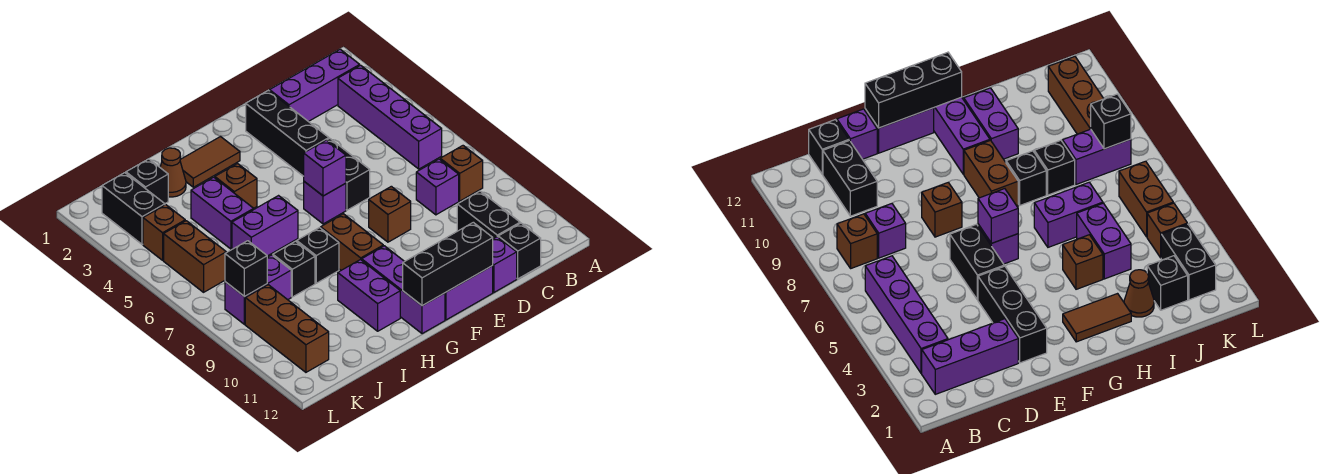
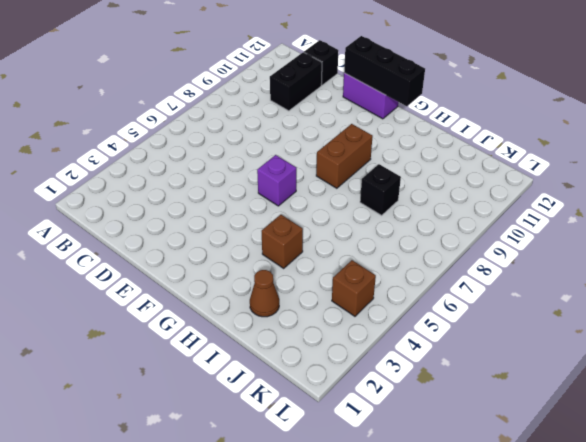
none -> purple 1x3 brick [270,49,360,122]
none -> purple 1x4 brick [338,65,442,169]
none -> brown 1x1 brick [440,146,483,201]
none -> purple 1x1 brick [416,159,459,215]

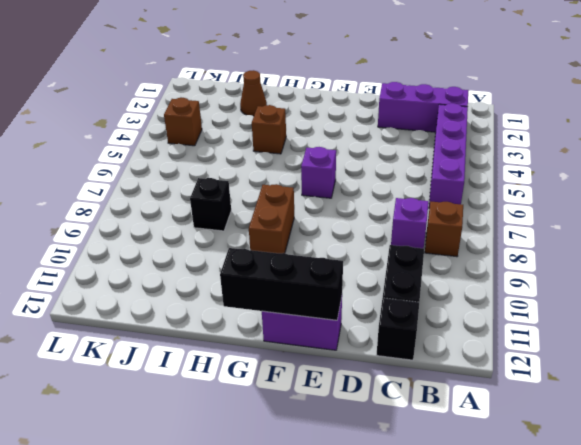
none -> purple 1x1 brick [492,237,517,292]
none -> black 1x3 brick [246,90,329,176]
none -> black 1x2 brick [327,139,370,210]
none -> brown 1x1 brick [369,186,411,242]

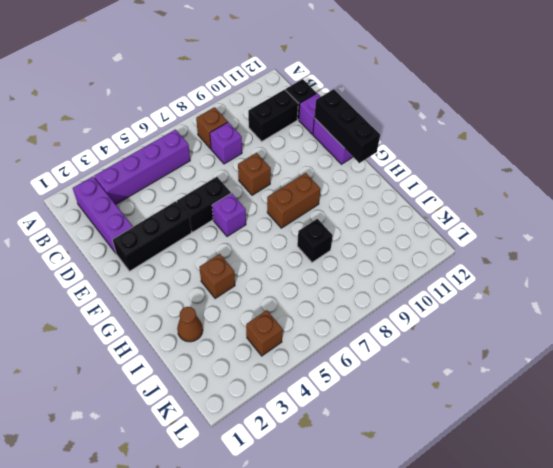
none -> brown 1x2 tile [180,137,240,187]
none -> purple 1x3 brick [362,246,445,334]
none -> purple 1x2 brick [232,196,298,256]
none -> black 1x1 brick [297,228,339,283]

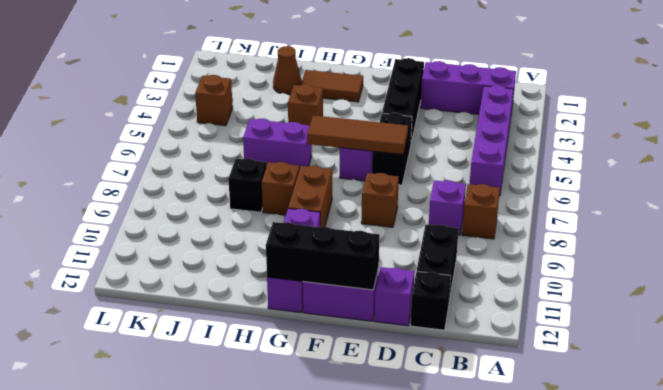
brown 1x3 tile [307,115,408,154] -> purple 1x1 brick [304,140,346,196]
brown 1x1 brick [262,162,299,215] -> black 1x1 brick [297,228,339,283]
none -> purple 1x2 brick [338,259,400,331]
none -> purple 1x2 brick [191,177,254,249]
none -> black 1x1 brick [126,159,168,203]
none -> purple 1x2 brick [225,255,291,324]

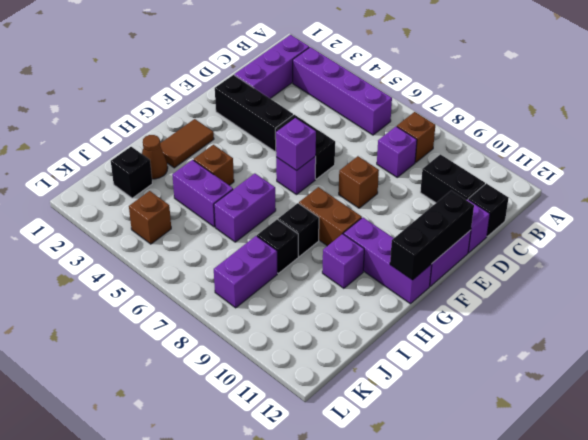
purple 1x1 brick [322,234,364,288] -> purple 1x2 brick [338,259,400,331]
none -> black 1x2 brick [102,173,165,244]
none -> brown 1x2 brick [164,221,226,292]
none -> brown 1x3 brick [245,285,329,372]
none -> black 1x1 brick [225,241,267,297]

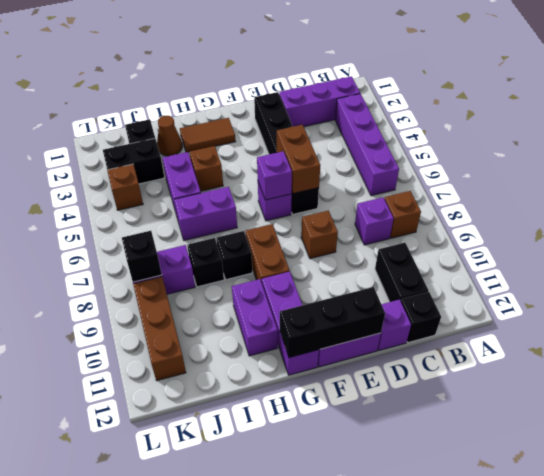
brown 1x2 brick [277,125,320,194] -> brown 1x2 brick moved to [164,221,226,292]
black 1x2 brick [103,138,164,184] -> black 1x2 brick turned to [102,173,165,244]

